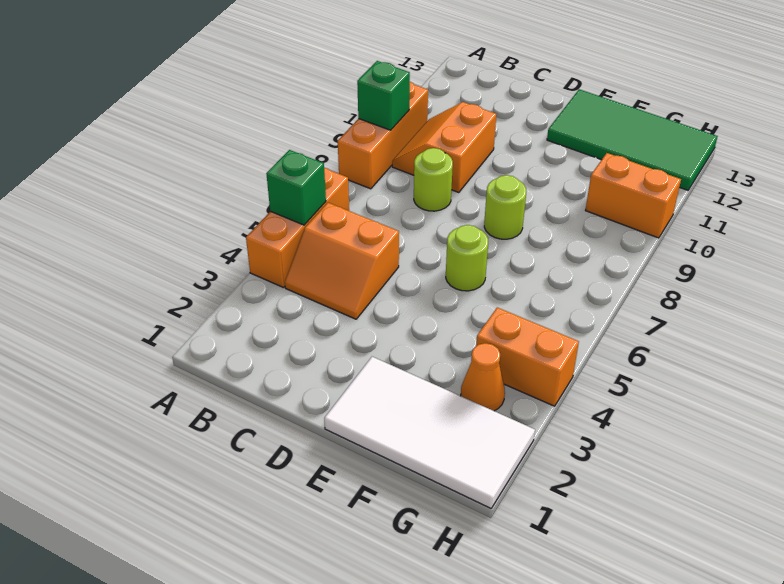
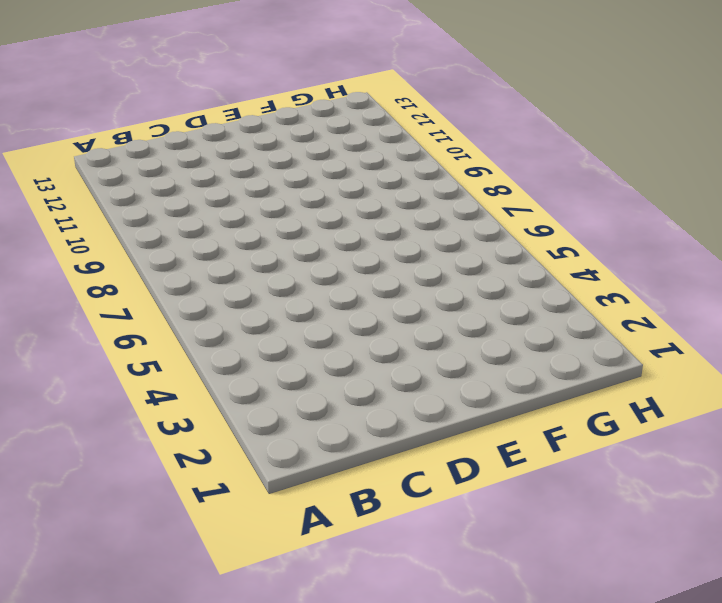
none -> orange 1x3 brick [246,168,349,288]
none -> orange 1x3 brick [338,82,428,189]
none -> orange 2x2 slope [285,203,399,319]

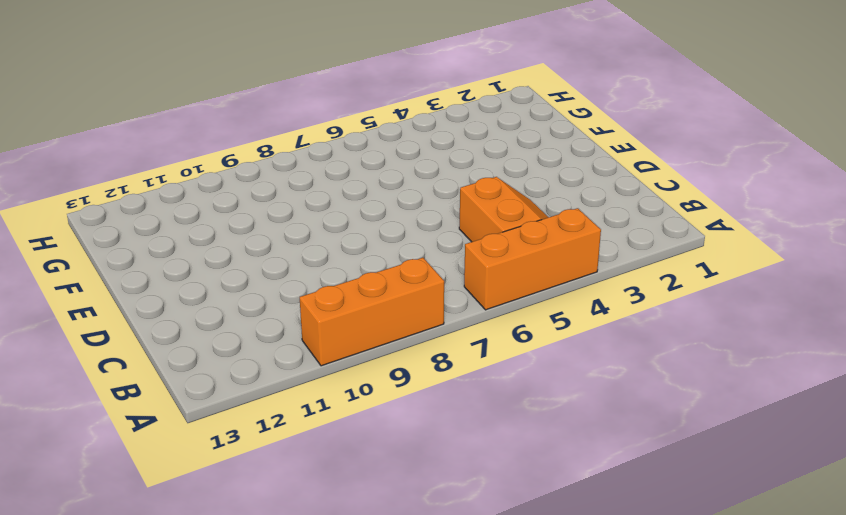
none -> orange 2x2 slope [392,102,496,193]
none -> lime 1x1 round brick [414,148,453,211]
none -> white 2x4 tile [324,357,535,508]

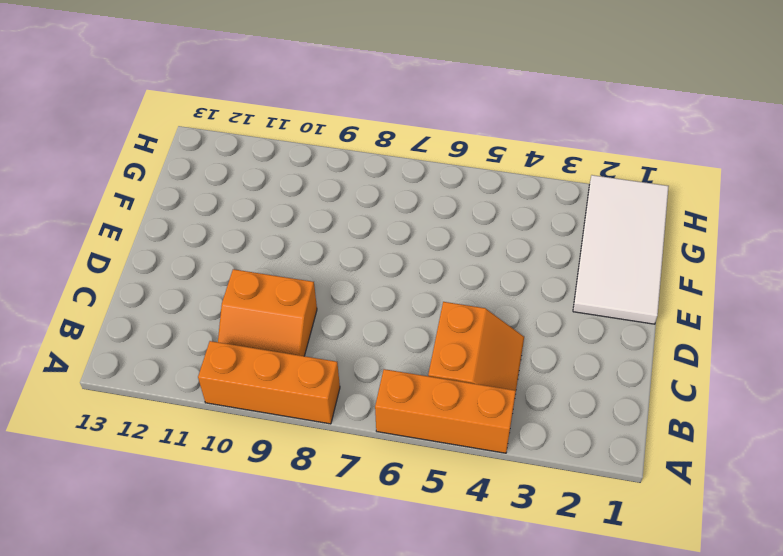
none -> lime 1x1 round brick [414,148,453,211]
none -> lime 1x1 round brick [446,225,488,291]
none -> lime 1x1 round brick [484,175,526,239]

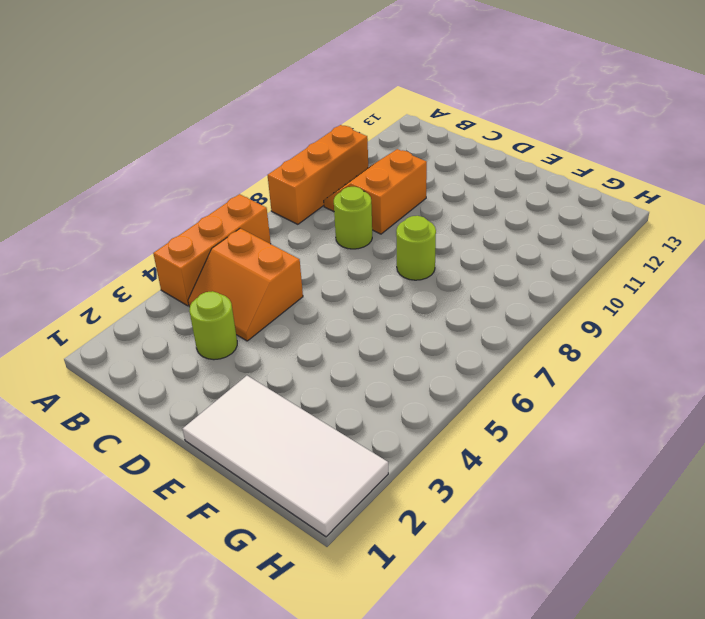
lime 1x1 round brick [189,291,237,360] -> lime 1x1 round brick moved to [446,225,488,291]
none -> green 2x4 tile [547,89,718,190]
none -> orange 1x1 cone [461,343,505,411]
none -> orange 1x2 brick [476,308,579,406]

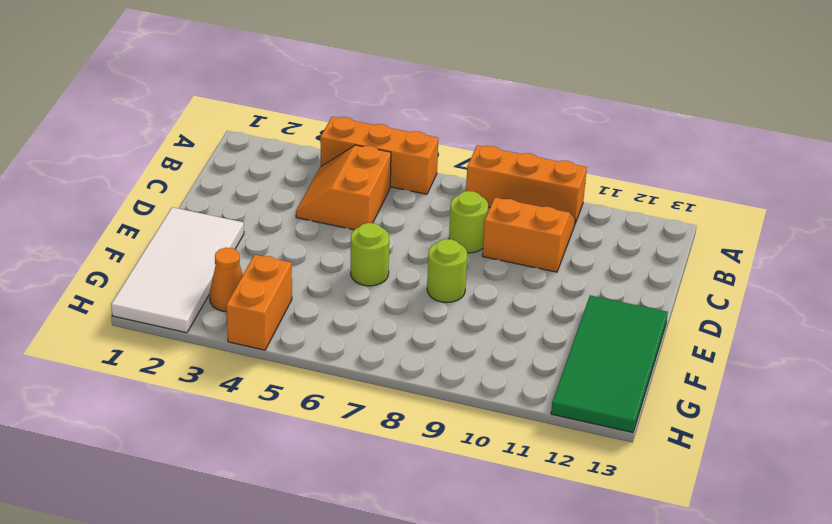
none -> orange 1x2 brick [585,153,681,238]
none -> green 1x1 brick [266,150,326,225]
none -> green 1x1 brick [357,61,410,130]

